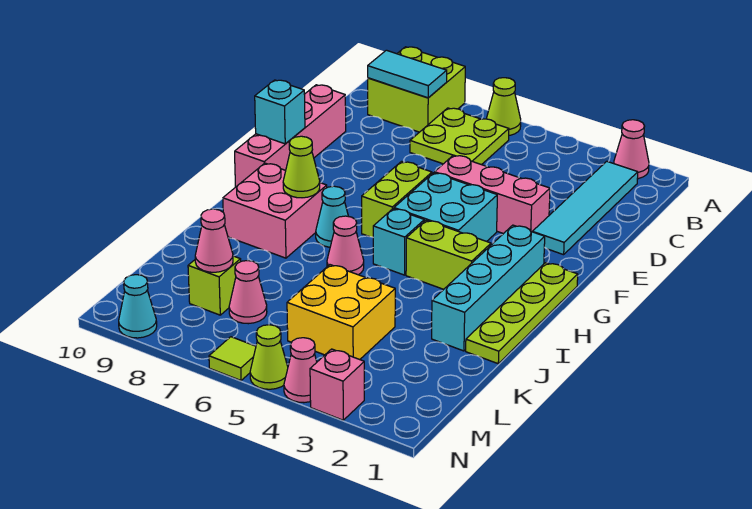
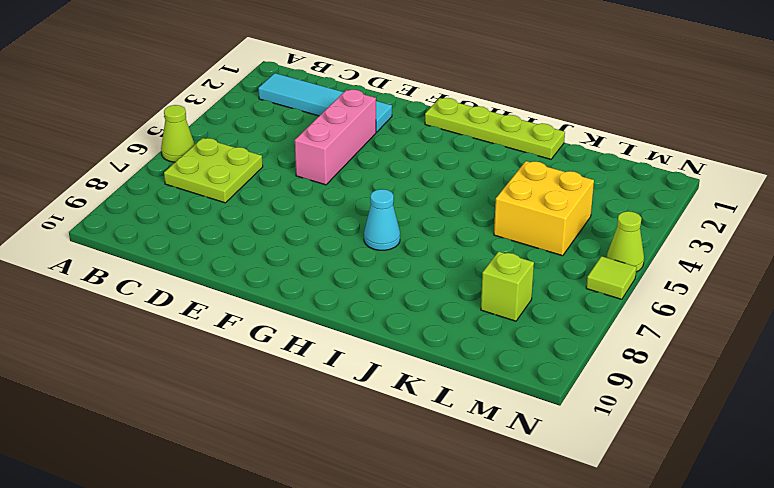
none -> pink 1x1 cone [614,120,649,179]
none -> lime 2x2 brick [368,47,465,132]
none -> pink 1x4 brick [235,85,346,187]

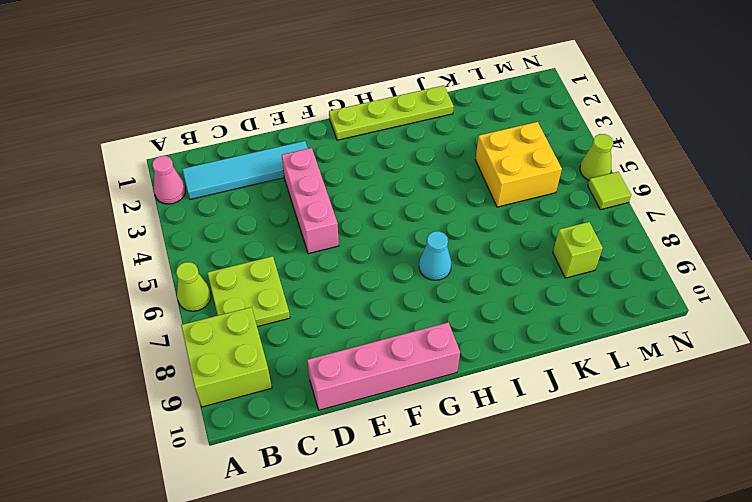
none -> cyan 2x2 brick [394,173,497,241]
none -> lime 1x2 brick [362,162,432,237]
none -> cyan 1x4 brick [432,225,545,351]

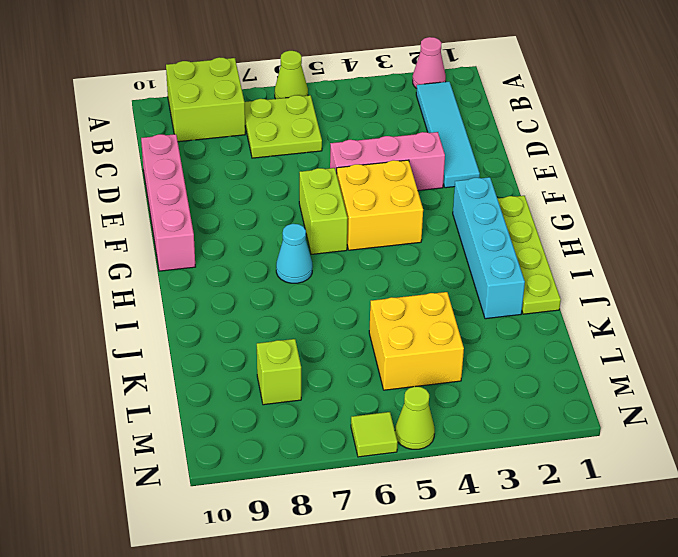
yellow 2x2 brick [337,160,423,250] -> cyan 2x2 brick [394,173,497,241]
none -> lime 1x2 brick [406,220,491,289]
none -> cyan 1x1 brick [373,209,424,275]
none -> pink 2x2 brick [223,163,327,258]

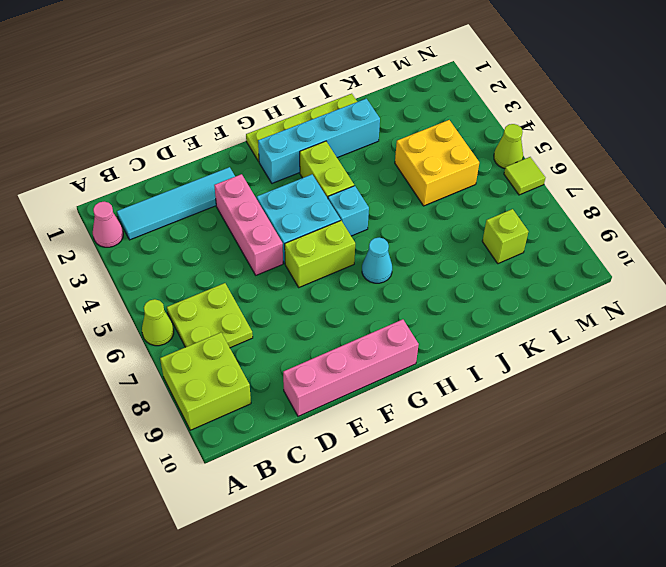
none -> pink 2x2 brick [223,163,327,258]
none -> pink 1x1 cone [327,216,364,275]
none -> pink 1x1 cone [229,261,267,324]

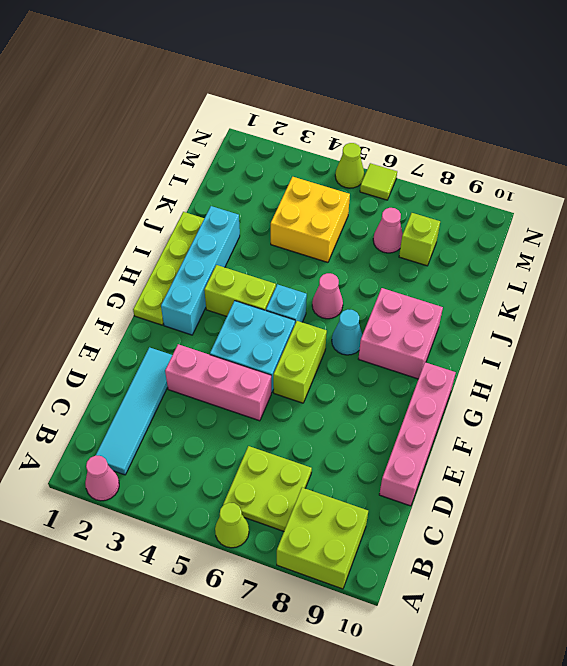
none -> pink 1x1 brick [310,349,364,420]
none -> pink 1x1 cone [284,338,317,403]
none -> cyan 1x1 cone [119,275,157,338]

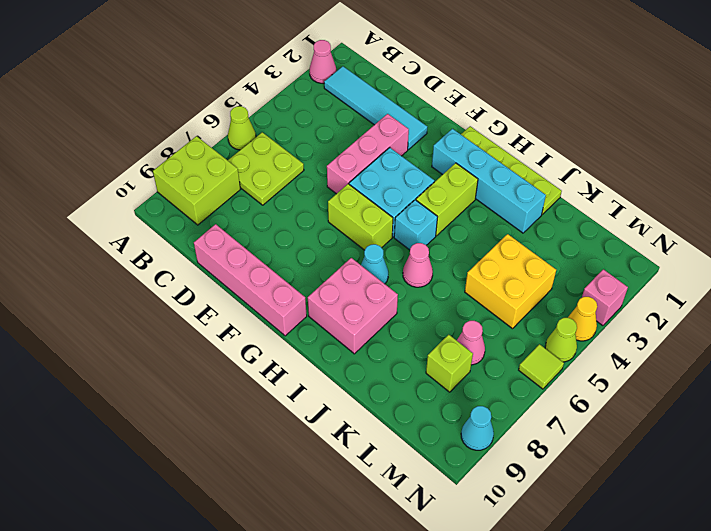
yellow 1x1 cone [568,297,597,341] -> pink 1x1 cone [284,338,317,403]
none -> cyan 1x2 tile [368,50,447,98]
none -> cyan 1x1 brick [255,80,305,144]
none -> lime 1x1 cone [283,136,320,198]

